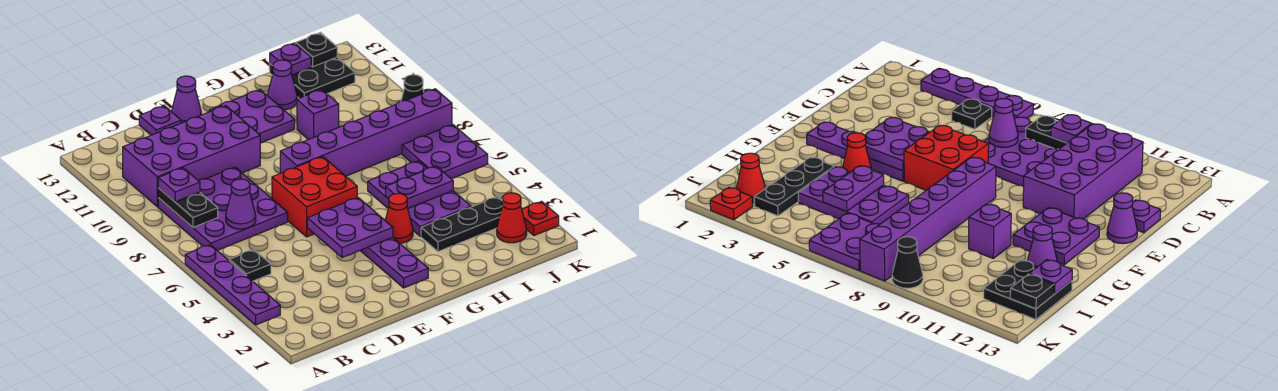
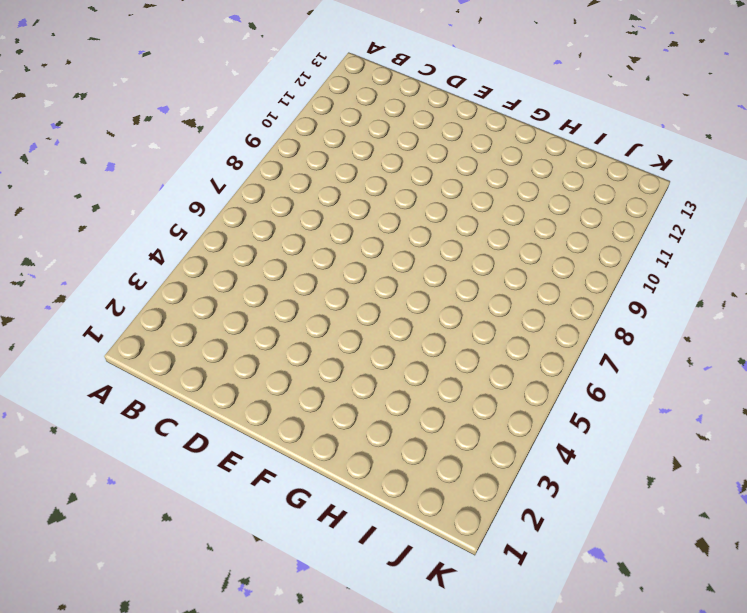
none -> purple 1x4 plate [185,245,280,325]
none -> black 1x1 plate [229,250,271,281]
none -> purple 3x3 plate [158,167,288,250]

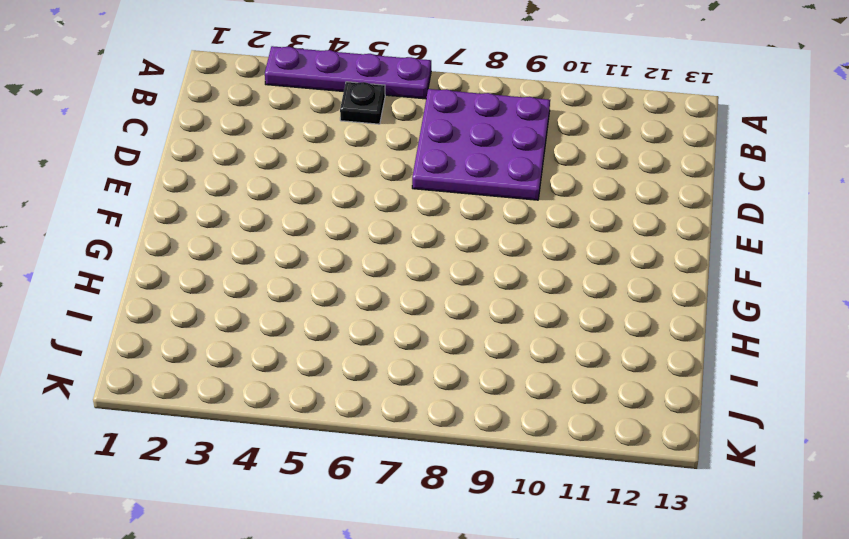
none -> purple 2x4 brick [123,106,260,207]
none -> purple 1x1 plate [139,106,181,135]
none -> red 2x2 brick [272,157,357,237]

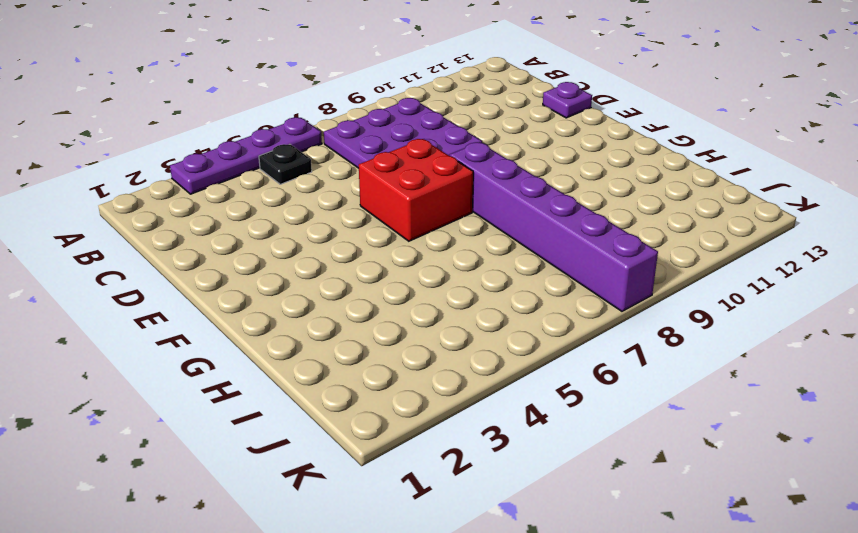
none -> purple 2x4 brick [123,106,260,207]
none -> purple 1x1 cone [171,76,201,123]
none -> purple 1x4 plate [360,237,428,288]

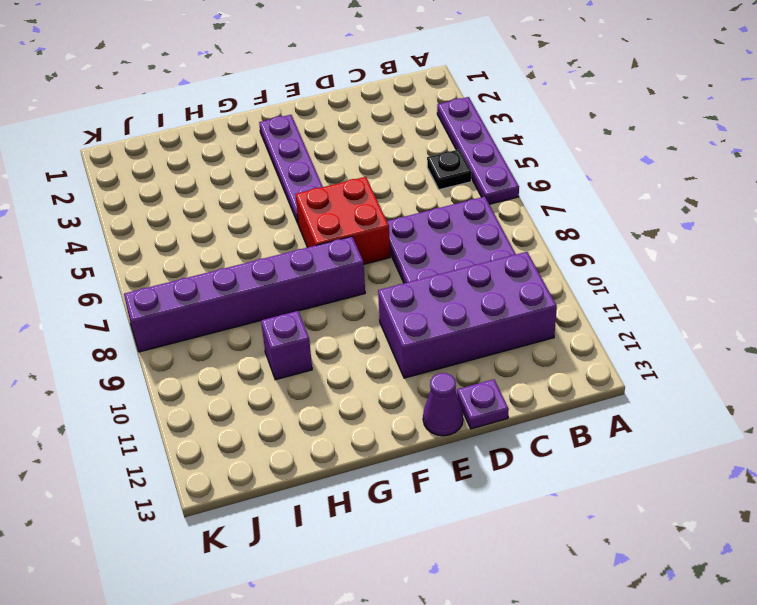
none -> purple 2x2 plate [209,90,295,143]
none -> red 1x1 cone [385,193,413,243]
none -> black 1x3 plate [421,197,503,252]

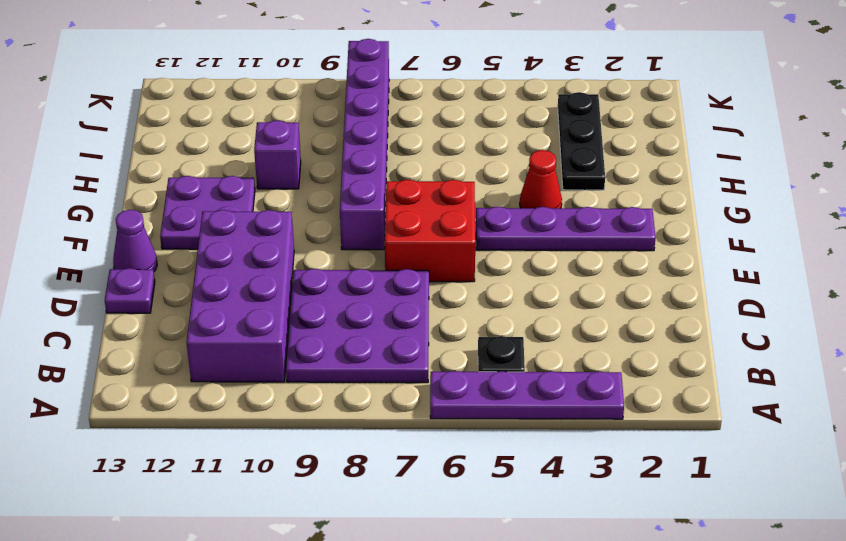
none -> purple 2x3 plate [368,161,471,236]
none -> purple 1x1 cone [267,60,297,110]
none -> black 2x2 plate [270,57,355,98]

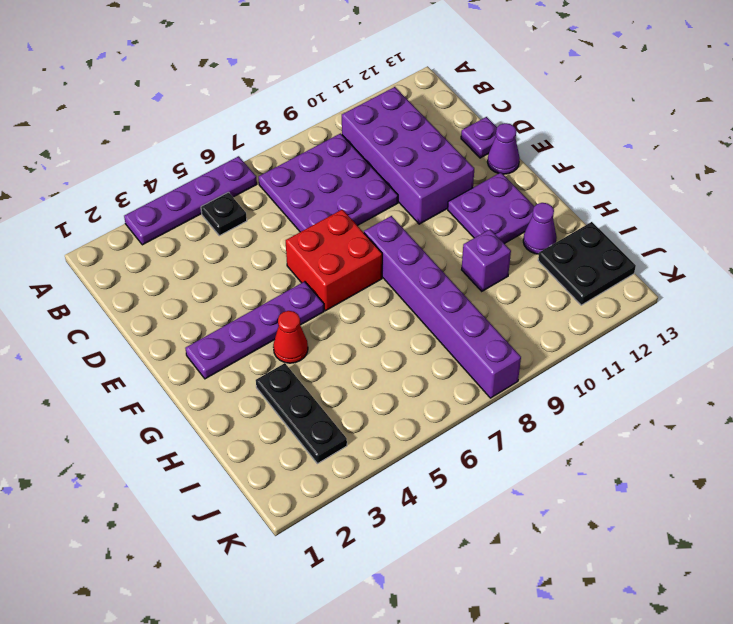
none -> purple 2x3 plate [368,161,471,236]
none -> red 1x1 cone [497,193,527,243]
none -> purple 2x2 plate [402,125,488,179]

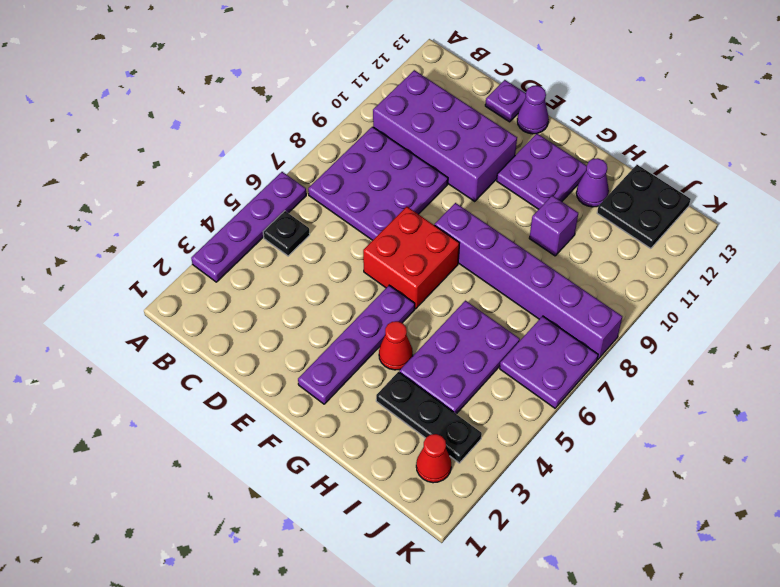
none -> red 1x1 plate [522,201,559,235]
none -> black 1x1 cone [401,75,424,101]
none -> black 1x2 plate [158,188,218,227]

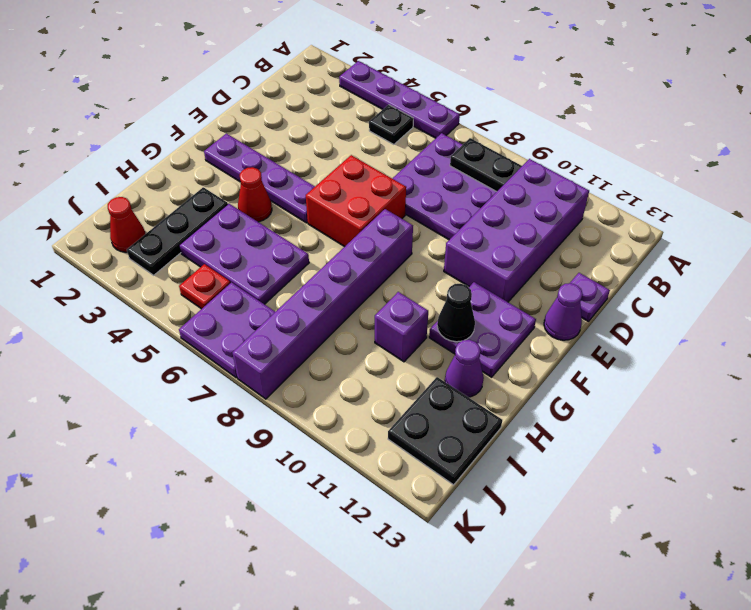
black 1x1 cone [437,284,475,342] -> black 1x1 cone moved to [401,75,424,101]
red 1x1 plate [179,264,230,309] -> red 1x1 plate moved to [522,201,559,235]
none -> purple 1x1 cone [226,179,256,229]
none -> purple 2x2 plate [307,198,393,257]
none -> purple 1x2 plate [386,166,453,208]

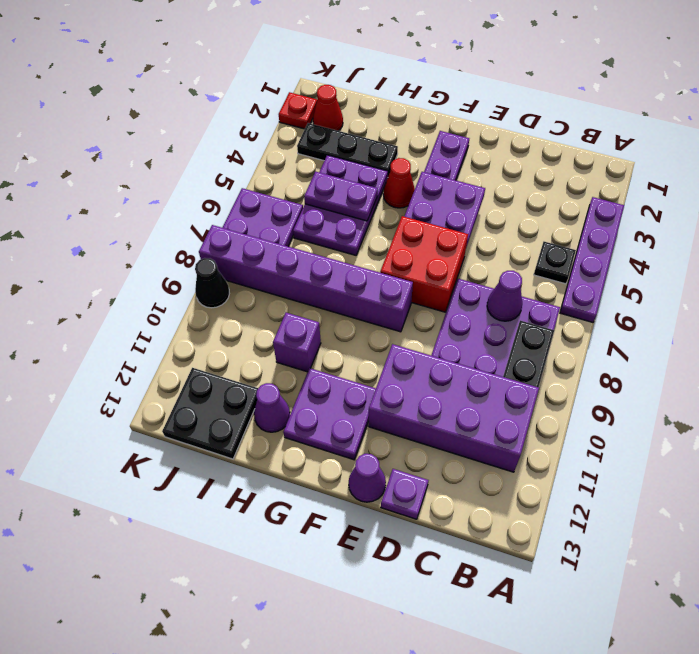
none -> purple 1x1 plate [270,43,311,75]
none -> black 1x1 plate [296,33,337,67]
none -> purple 1x1 plate [158,168,200,202]

